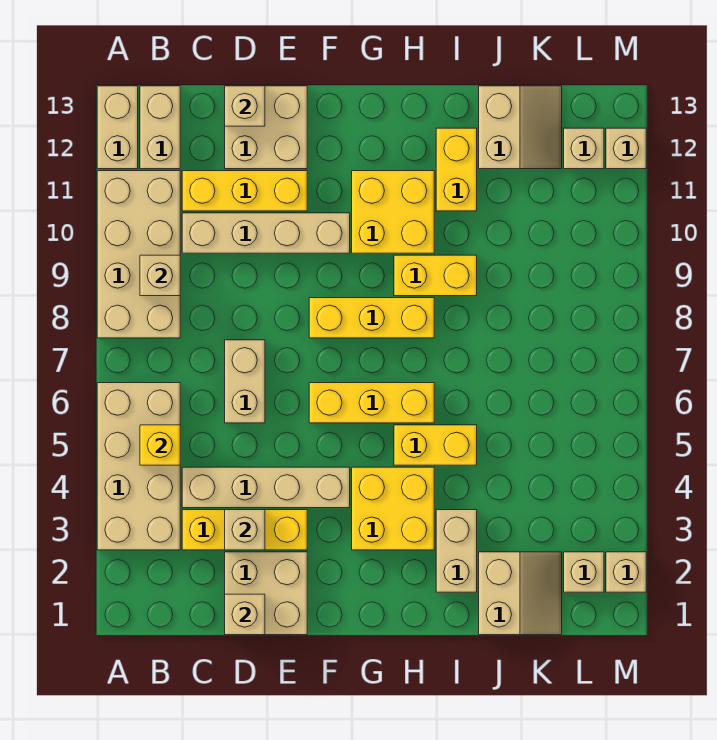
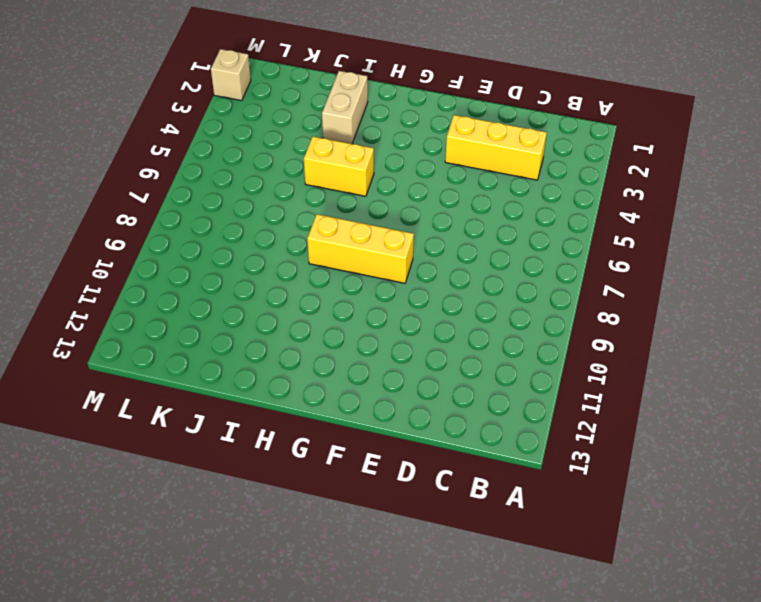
none -> tan 2x4 brick [97,383,180,550]
none -> tan 2x4 brick [97,171,180,338]
none -> tan 1x2 brick [97,86,138,169]
none -> tan 1x2 brick [140,86,180,169]

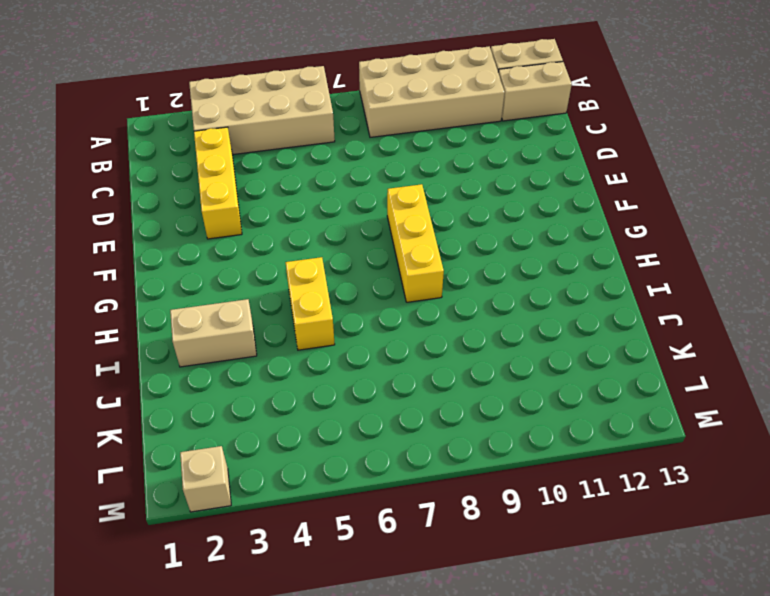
none -> tan 1x4 brick [182,467,350,508]
none -> tan 1x4 brick [182,213,350,253]
none -> yellow 1x3 brick [182,171,307,211]
none -> tan 2x2 brick [225,552,307,635]

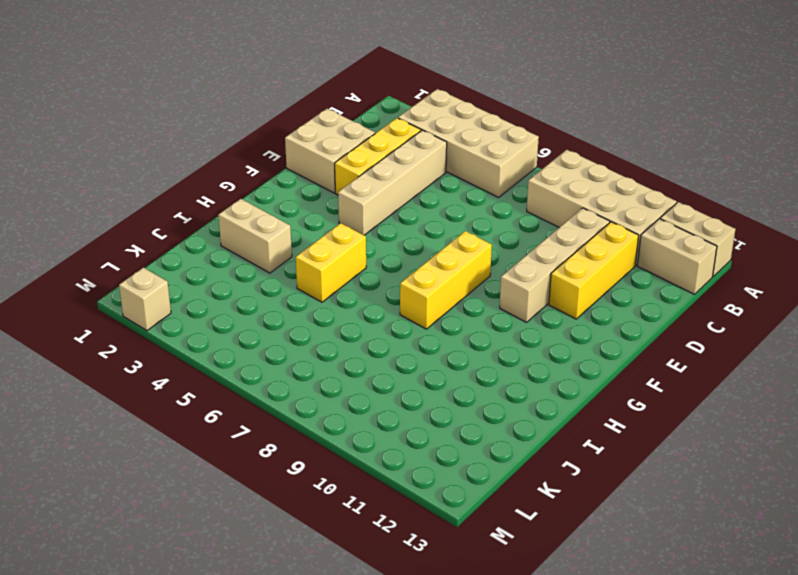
none -> tan 1x2 brick [225,340,265,423]
none -> tan 2x2 brick [225,86,307,169]
none -> yellow 1x3 brick [309,383,434,423]
none -> yellow 2x2 brick [352,467,434,550]

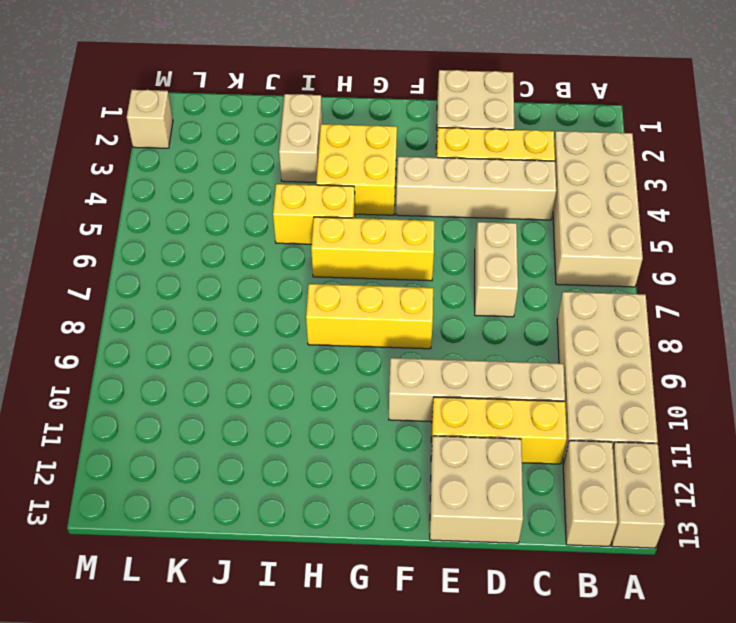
none -> yellow 2x2 brick [352,171,434,253]
none -> yellow 1x2 brick [394,255,477,296]
none -> yellow 1x2 brick [436,128,477,211]
none -> tan 2x2 slope [479,552,562,635]

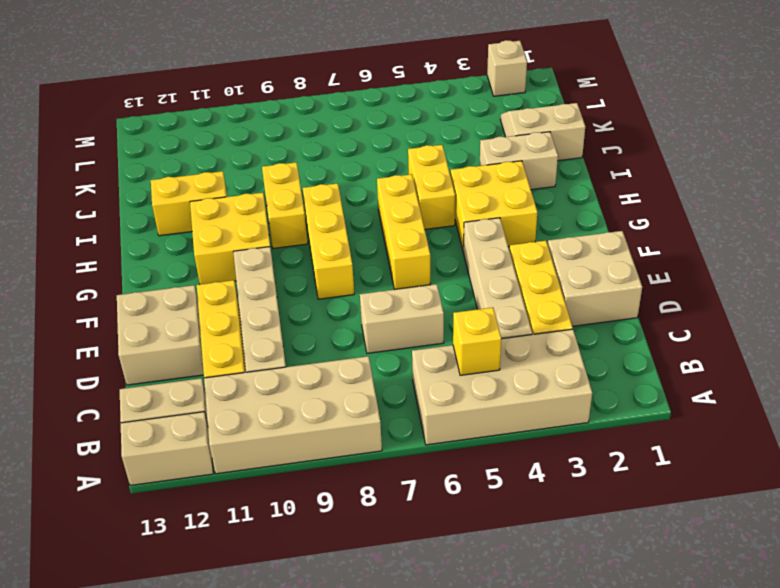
none -> tan 2x2 slope [479,86,562,169]
none -> tan 1x1 brick [564,552,604,592]
none -> tan 1x1 brick [564,128,604,169]
none -> tan 1x1 brick [606,128,646,169]

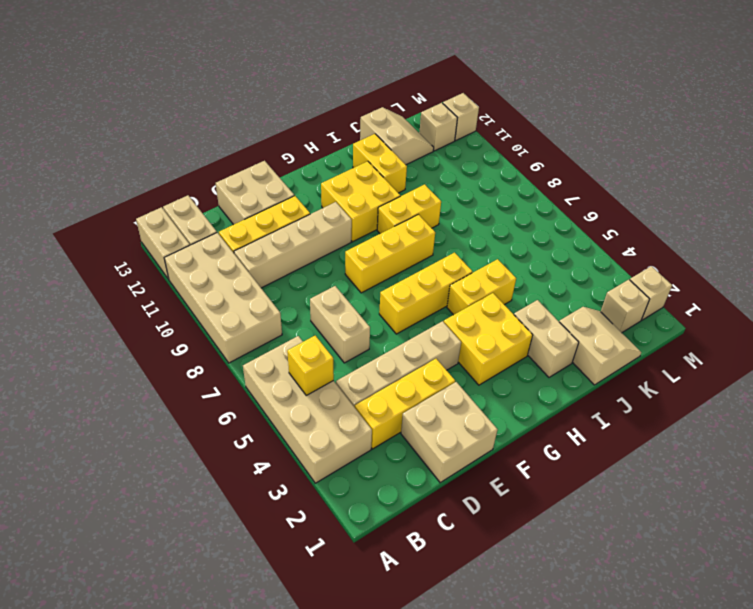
none -> tan 1x1 brick [140,255,180,296]
none -> tan 1x1 brick [225,594,265,635]
none -> tan 1x1 brick [225,510,265,550]
none -> tan 1x1 brick [225,86,265,126]

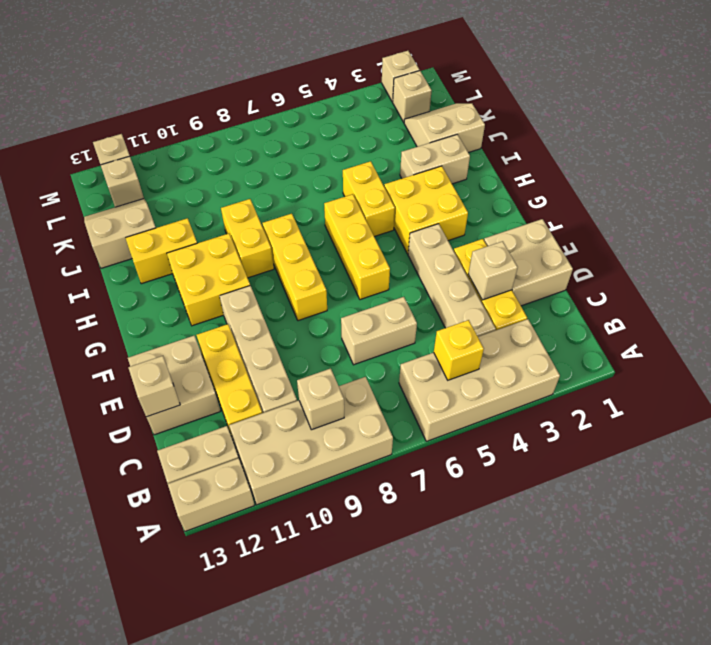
none -> tan 1x1 brick [225,594,265,635]

